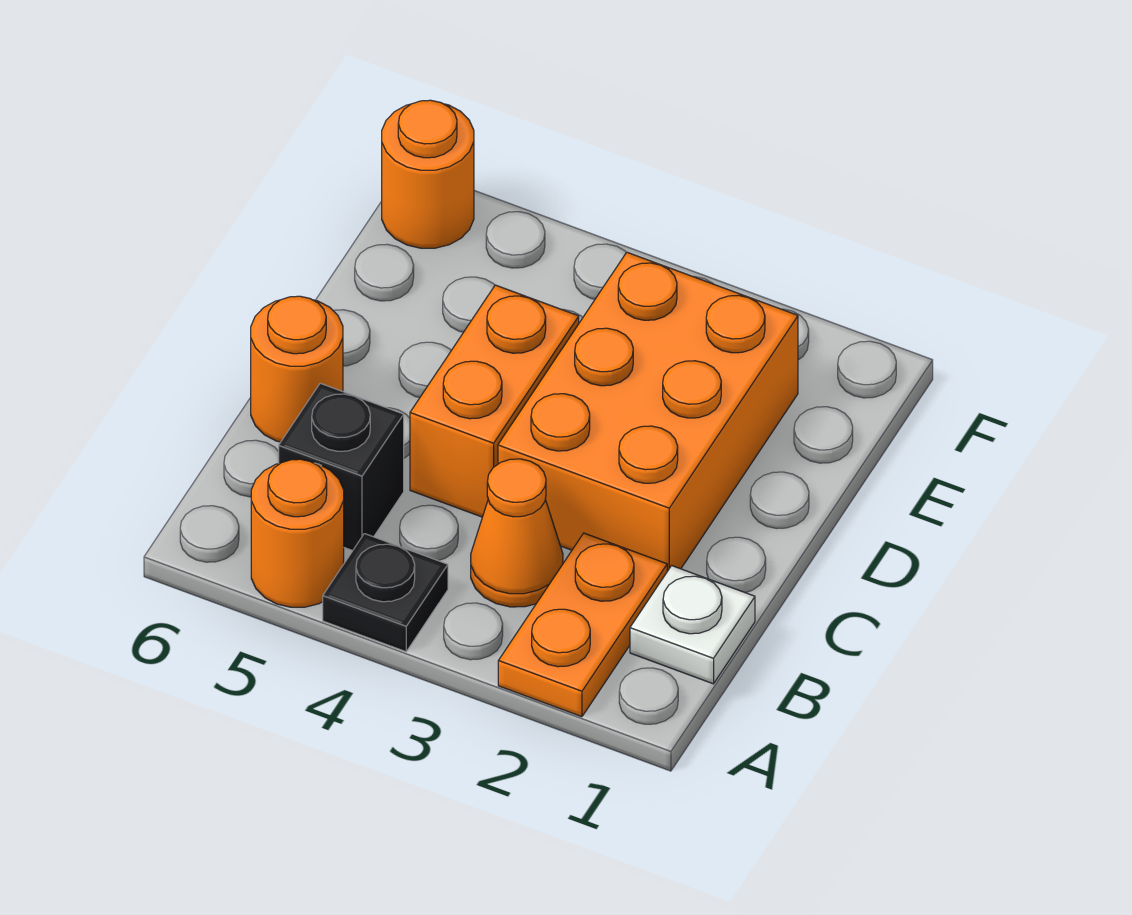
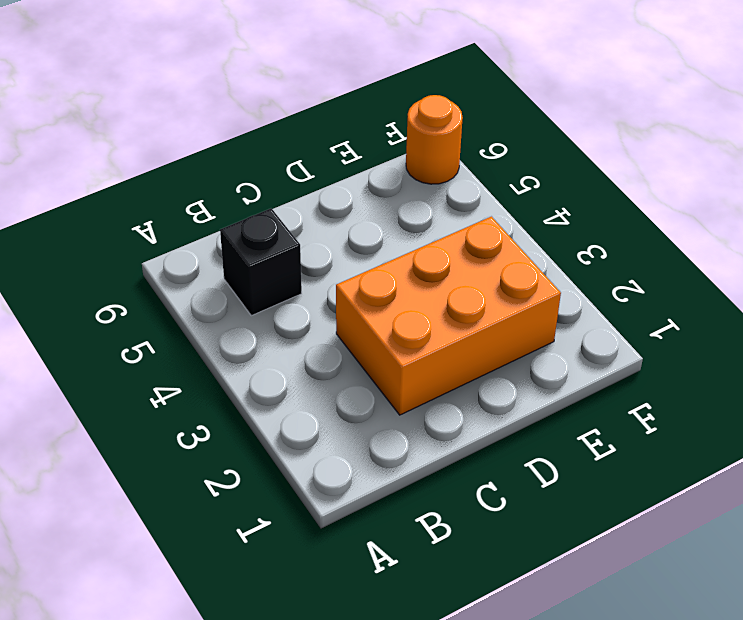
none -> orange 1x2 plate [498,533,667,717]
none -> black 1x1 plate [323,534,448,652]

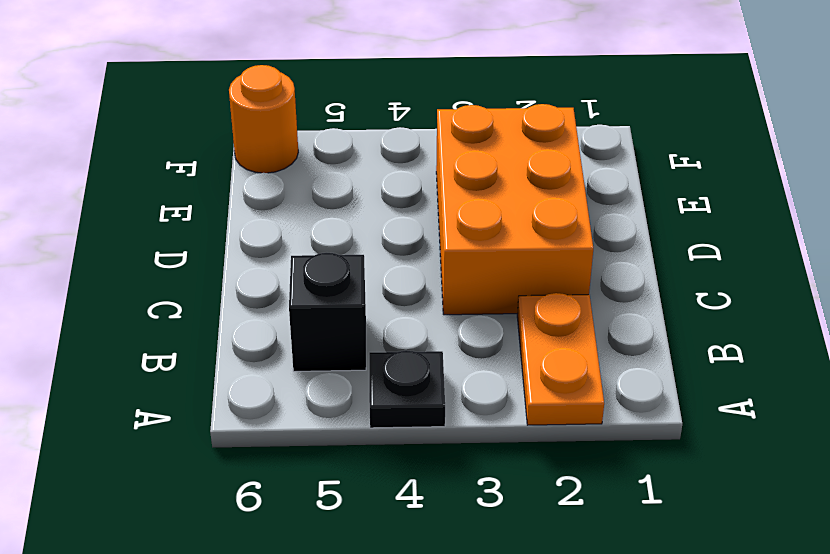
none -> orange 1x1 round brick [251,459,344,607]
none -> white 1x1 plate [630,566,755,684]

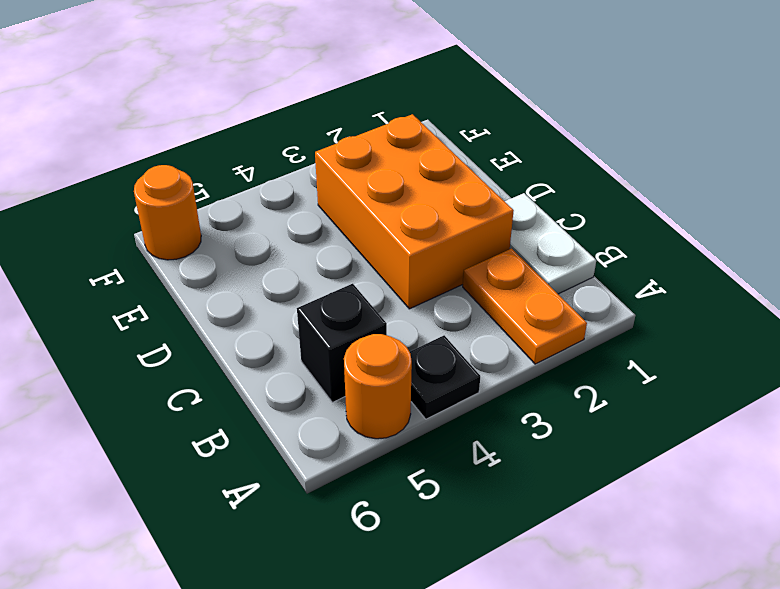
white 1x2 plate [505,193,596,294] -> white 1x1 plate [630,566,755,684]
none -> orange 1x1 cone [471,459,563,607]
none -> orange 1x2 brick [410,285,579,517]

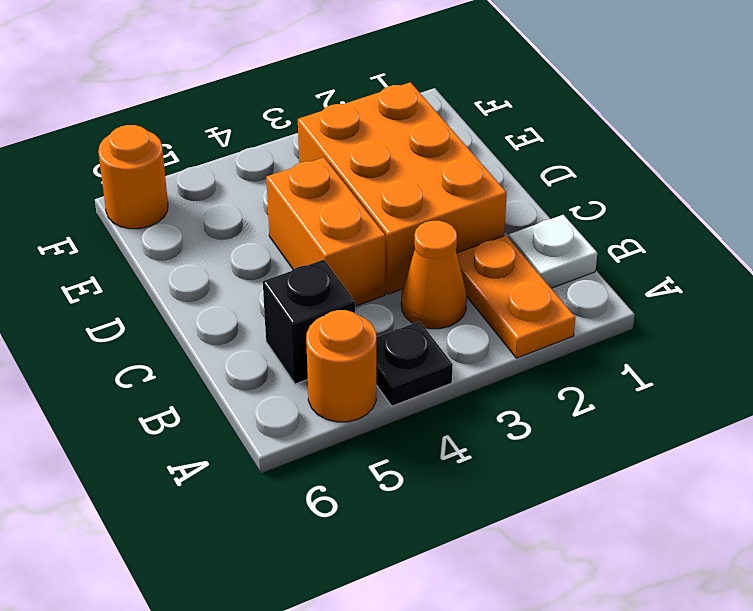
none -> orange 1x1 round brick [251,296,343,442]

